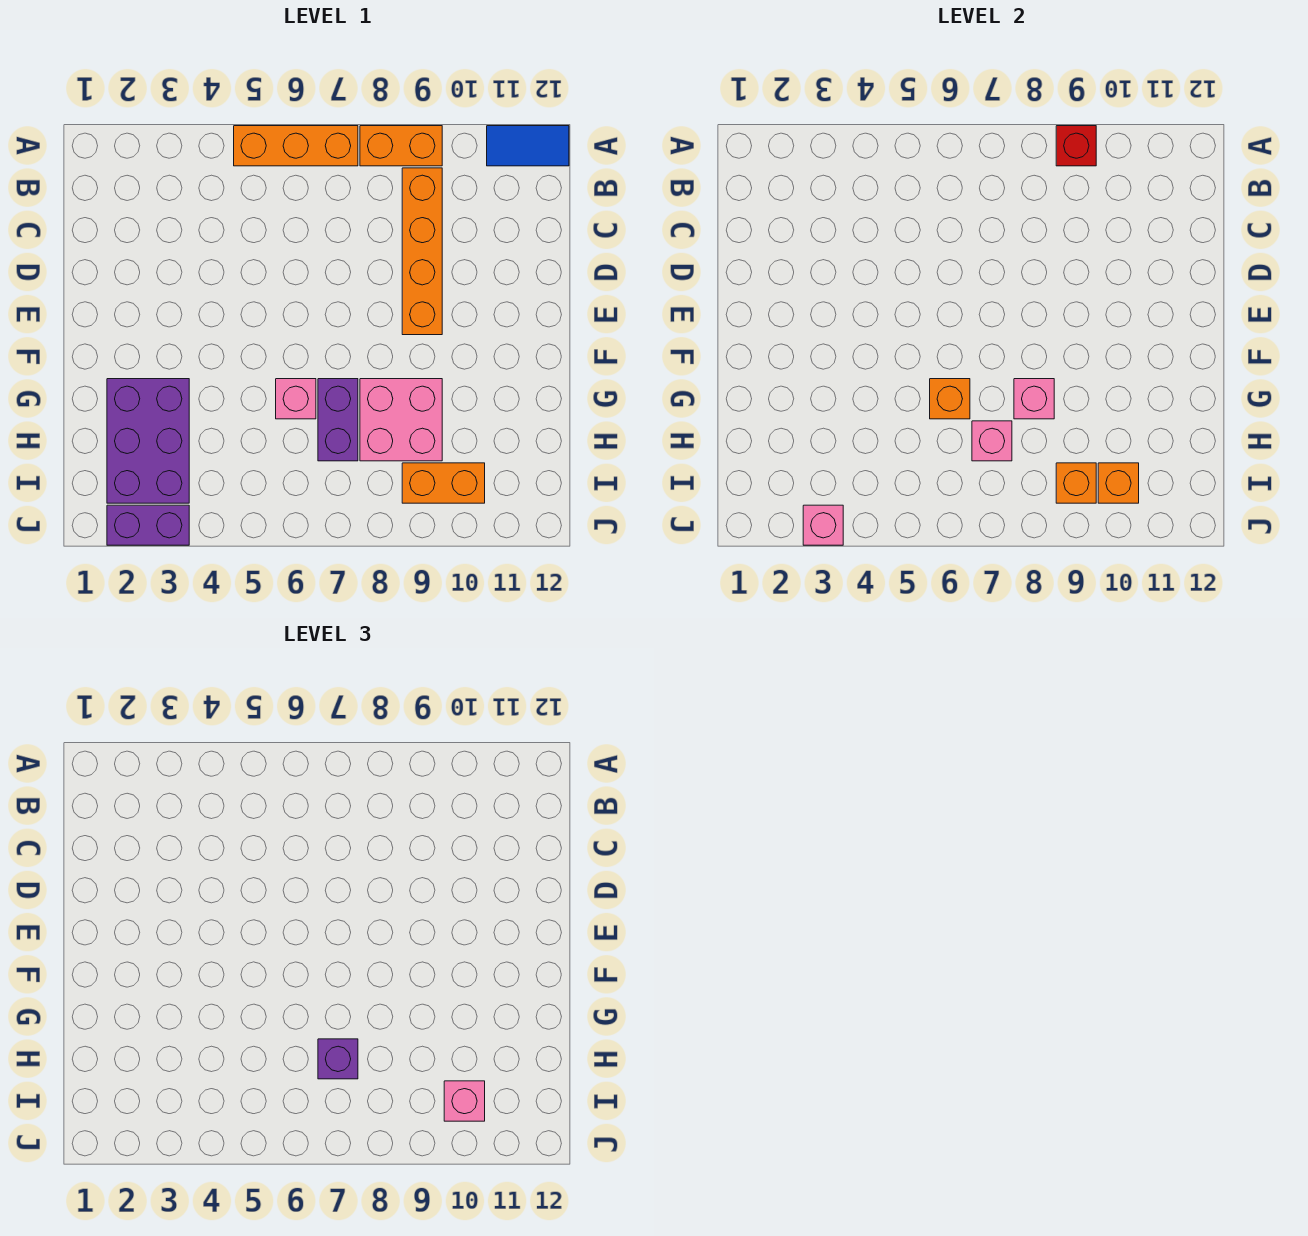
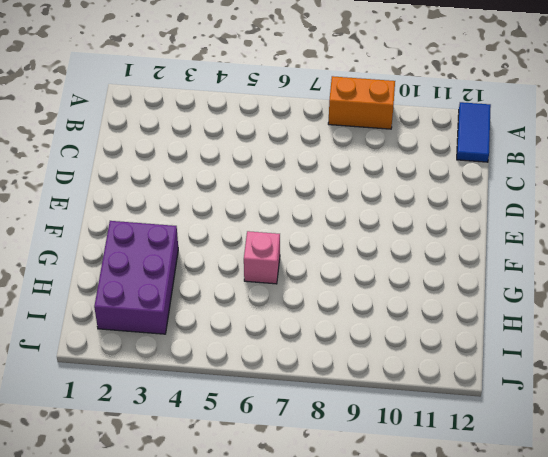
blue 1x2 tile [457,102,491,162] -> blue 1x2 tile turned to [487,126,569,166]
none -> orange 1x3 brick [234,126,358,166]
none -> orange 1x4 brick [402,168,442,335]
none -> purple 1x2 brick [318,379,358,461]

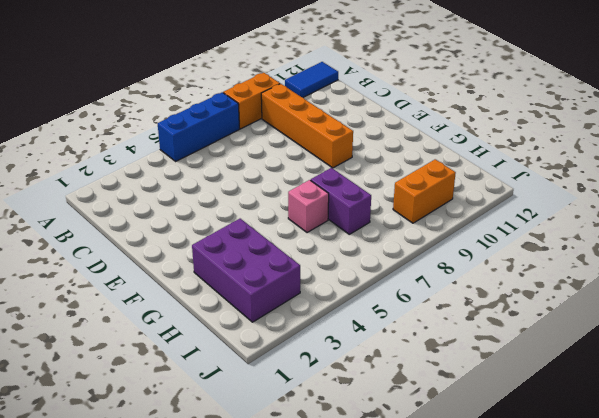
blue 1x3 brick [158,92,240,161] -> orange 1x3 brick [234,126,358,166]
none -> pink 2x2 brick [360,379,442,461]
none -> purple 1x2 brick [107,505,189,545]
none -> red 1x1 brick [1056,126,1096,166]

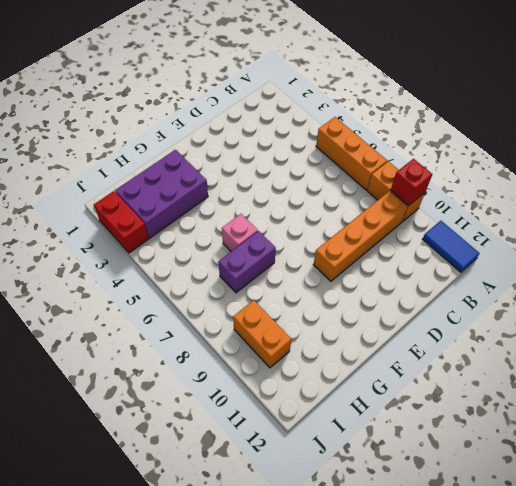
red 1x2 brick [94,191,149,253] -> purple 1x2 brick [107,505,189,545]
none -> pink 2x2 brick [360,379,442,461]
none -> orange 1x1 brick [930,379,970,419]
none -> pink 1x1 brick [1014,379,1054,419]

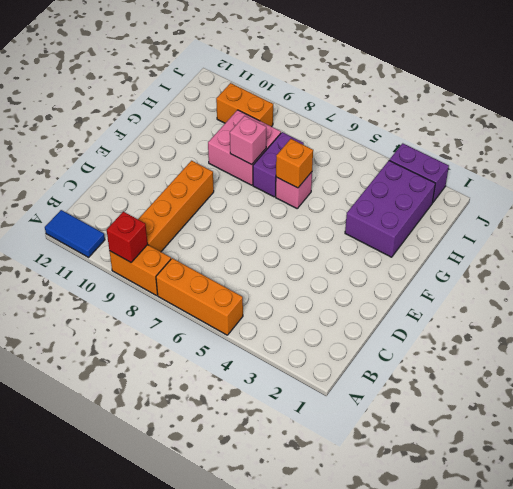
none -> pink 1x1 brick [972,421,1012,461]
none -> orange 1x1 brick [1056,463,1096,503]
none -> orange 1x1 brick [1098,463,1139,503]

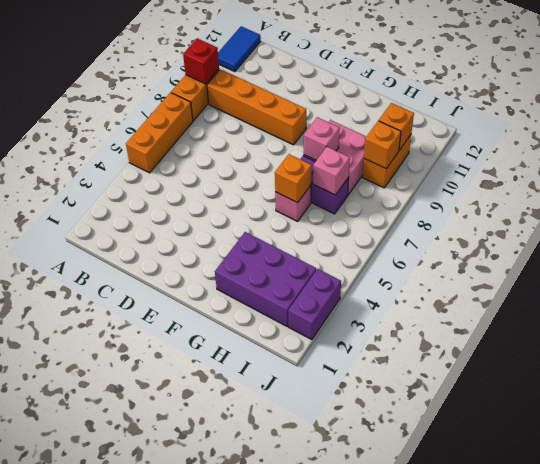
none -> pink 1x1 brick [803,505,843,545]
none -> purple 1x1 brick [318,1039,358,1079]
none -> pink 1x1 brick [444,1081,485,1121]

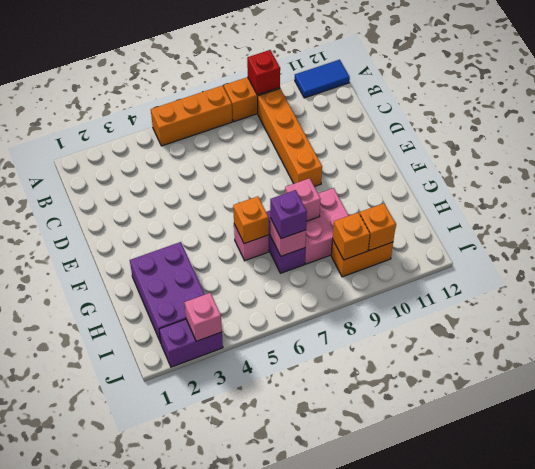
none -> pink 1x1 brick [444,1081,485,1121]

